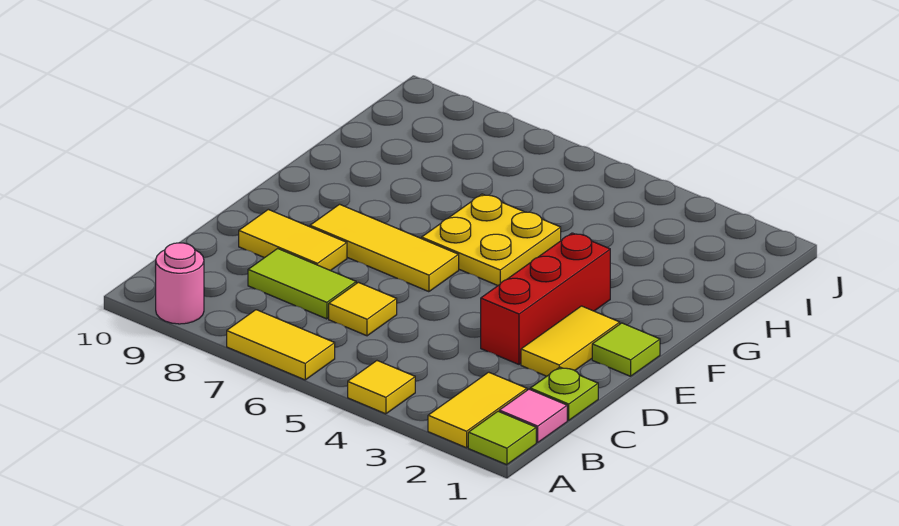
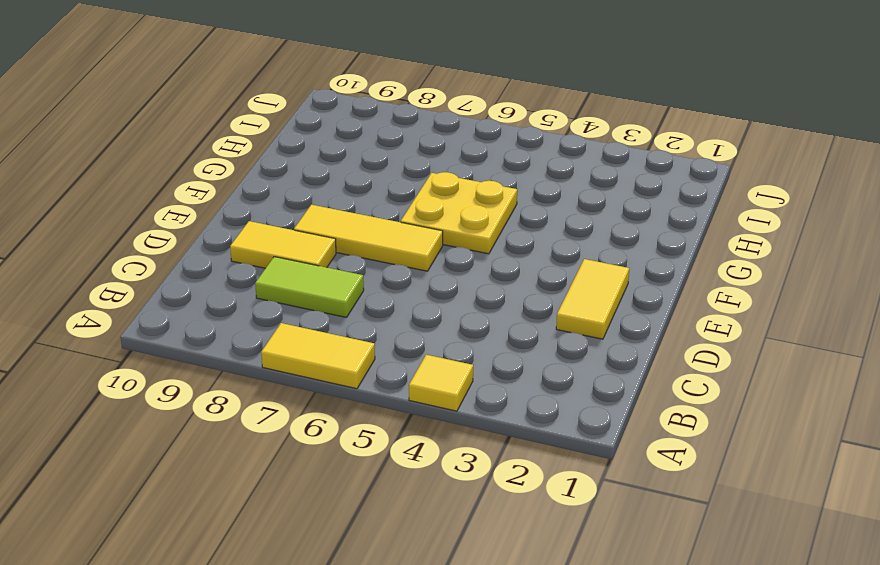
none -> lime 1x1 tile [468,411,536,465]
none -> yellow 1x2 tile [428,372,527,448]
none -> pink 1x1 round brick [156,243,204,324]

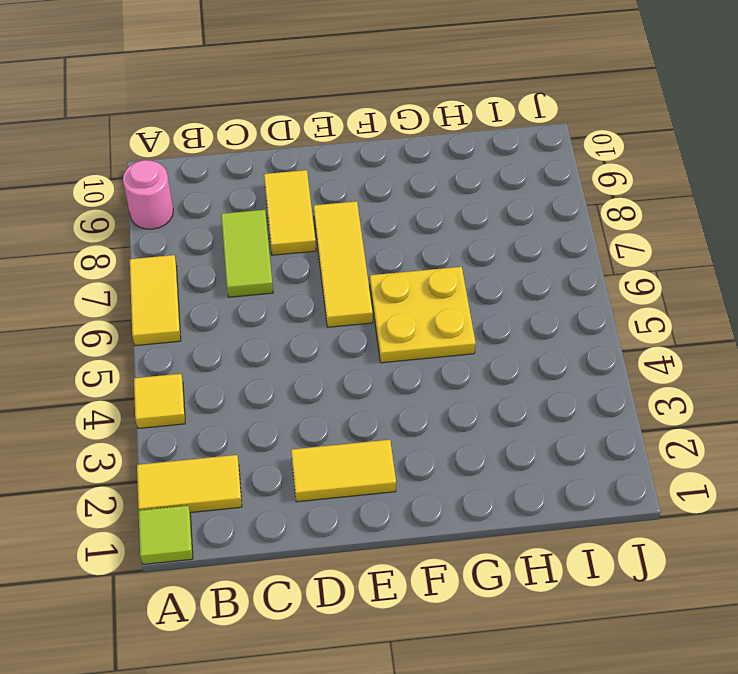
none -> pink 1x1 tile [499,389,567,443]
none -> lime 1x1 plate [530,367,598,420]
none -> yellow 1x1 tile [329,282,397,336]

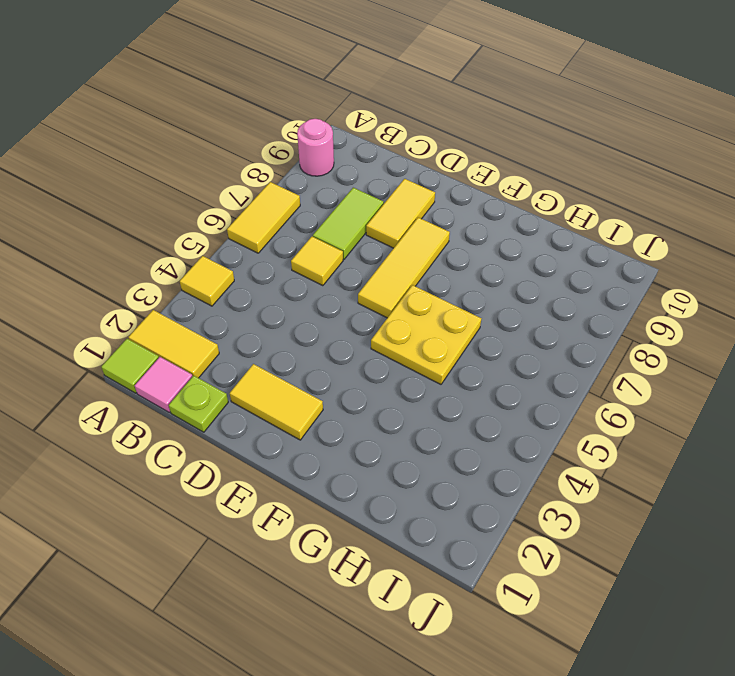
none -> red 1x3 brick [481,233,610,364]
none -> lime 1x1 tile [592,323,660,376]

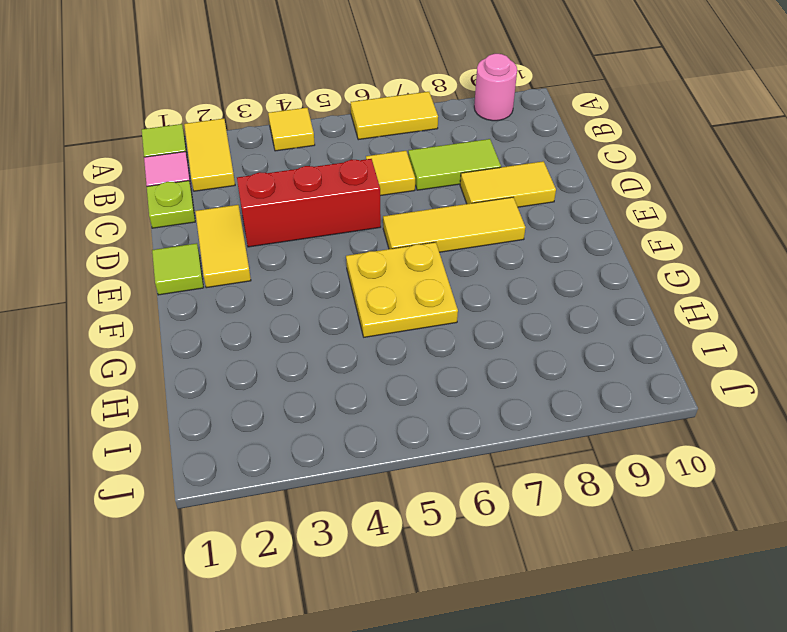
red 1x3 brick [237,159,381,247] -> red 1x3 brick turned to [481,233,610,364]

